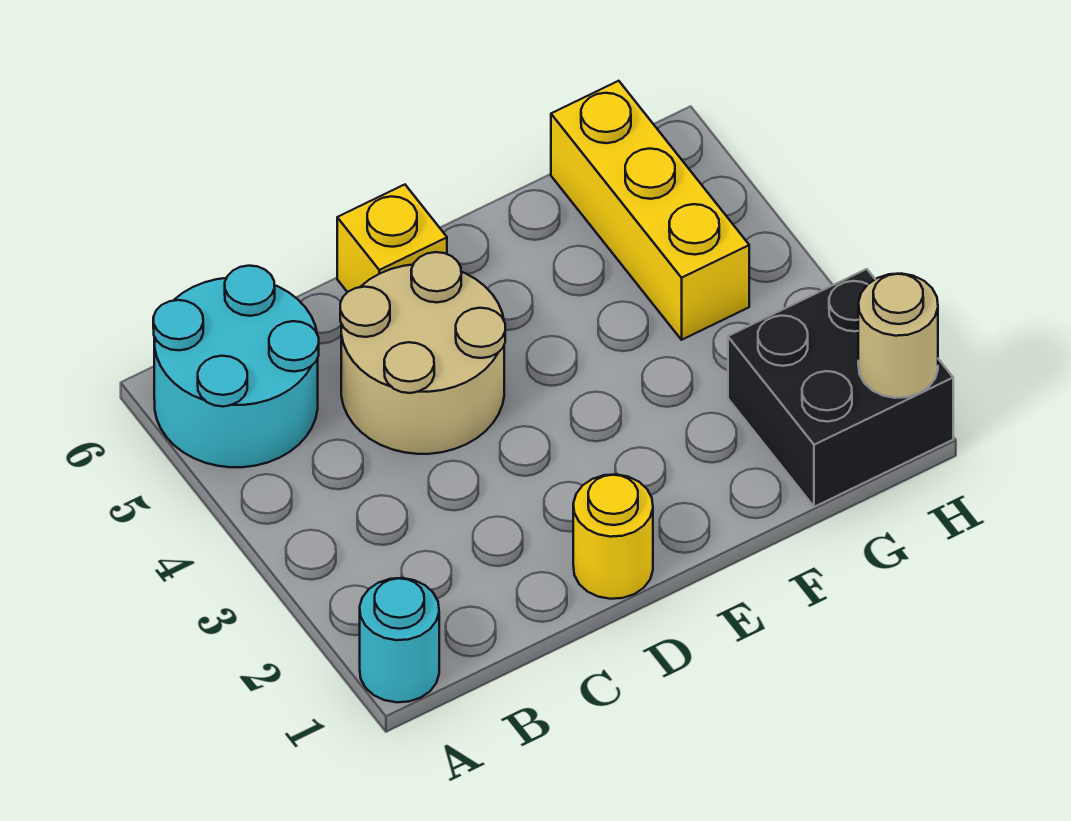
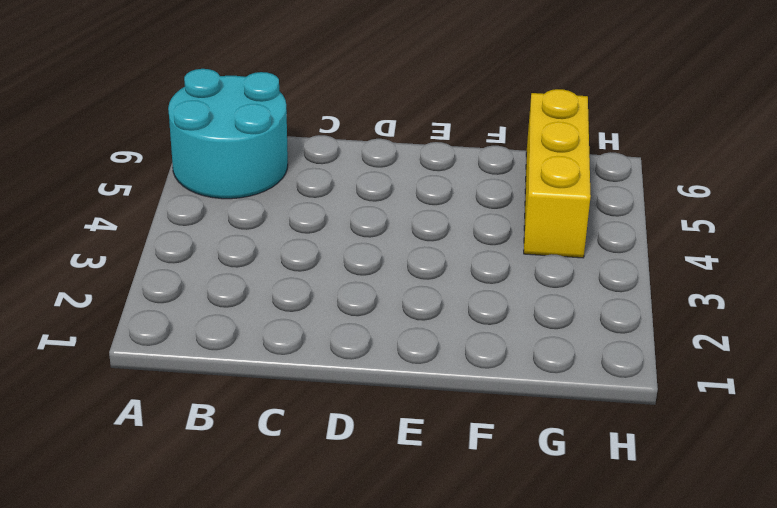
none -> cyan 1x1 round brick [360,578,439,702]
none -> tan 2x2 round brick [340,252,505,454]

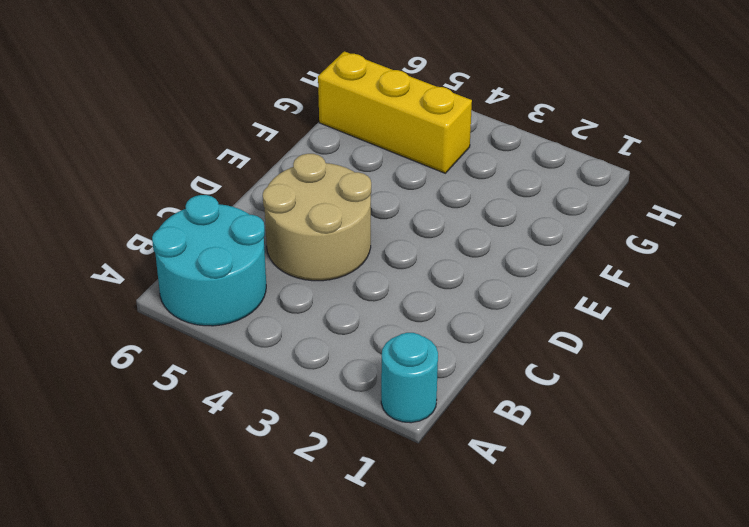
none -> yellow 1x1 round brick [573,474,653,599]
none -> yellow 1x1 brick [337,185,447,292]

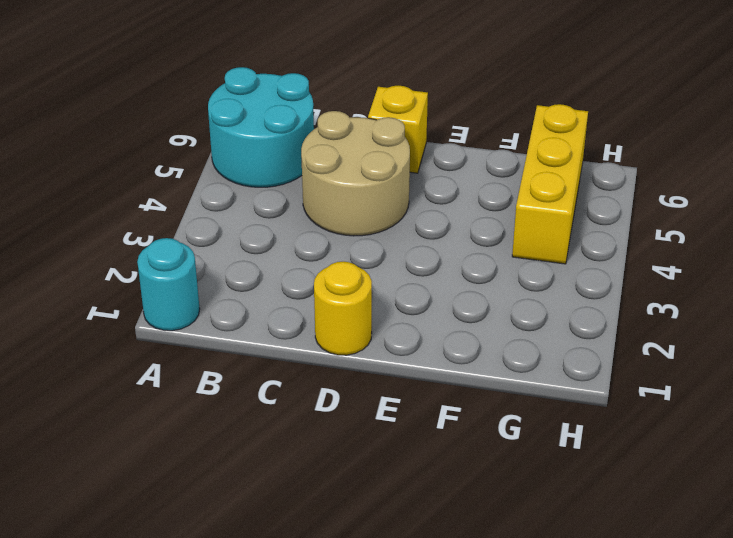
none -> black 2x2 brick [728,269,953,507]
none -> tan 1x1 round brick [858,274,938,398]

